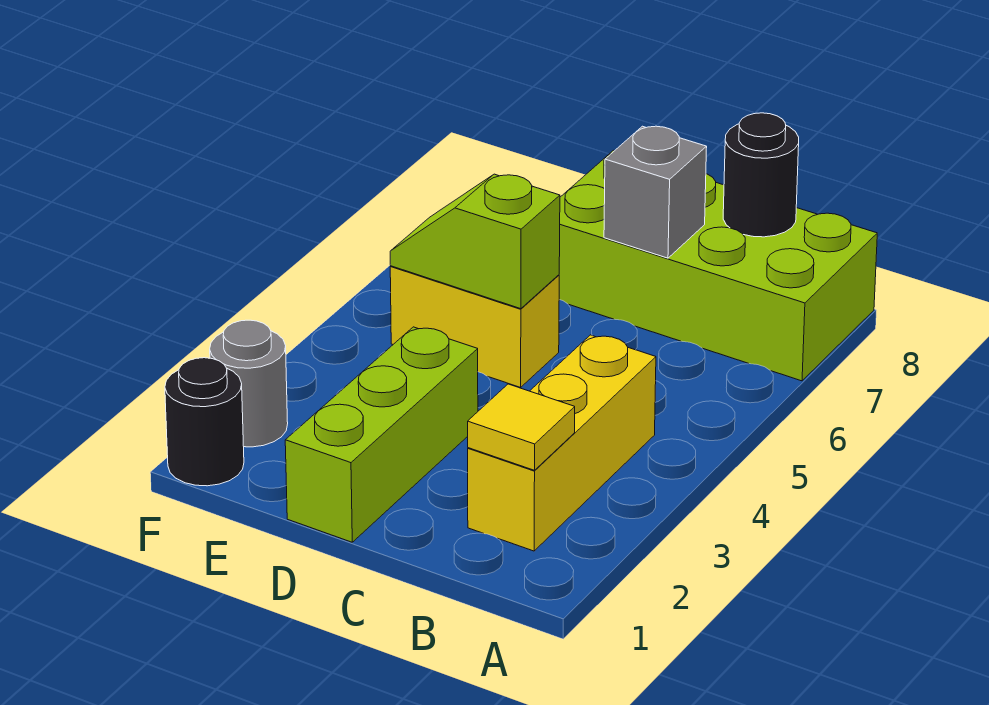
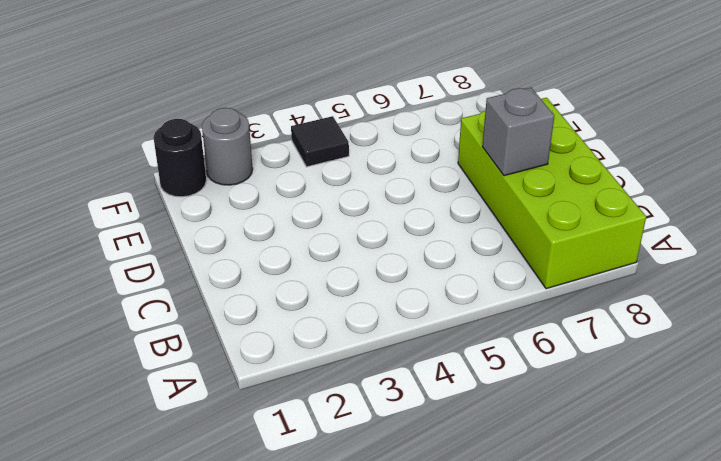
black 1x1 tile [291,116,349,167] -> none
none -> yellow 1x3 brick [468,335,656,551]
none -> lime 1x3 brick [285,327,478,542]

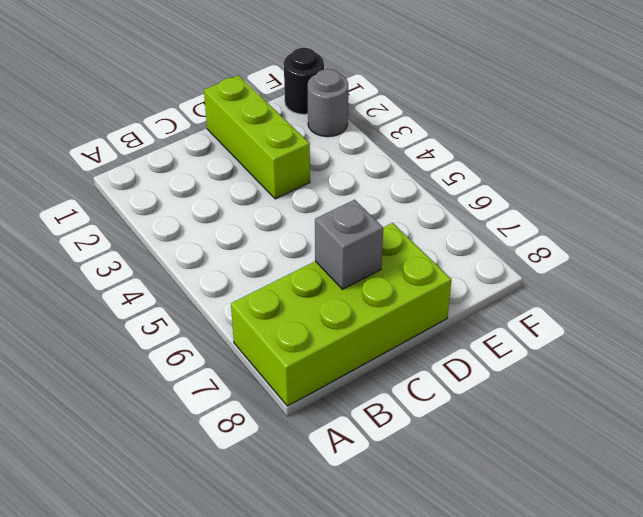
none -> yellow 1x3 brick [468,335,656,551]
none -> yellow 1x2 brick [390,266,559,387]

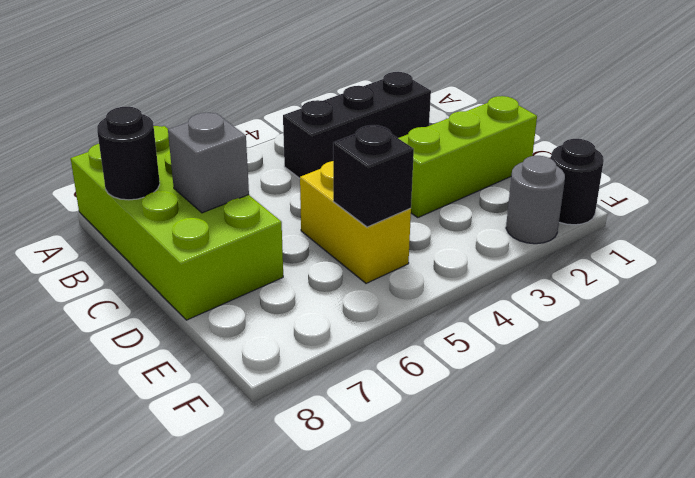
black 1x3 brick [283,72,431,178] -> yellow 1x3 brick [468,335,656,551]
black 1x1 brick [333,125,414,227] -> lime 1x2 slope [390,174,560,309]
none -> yellow 1x1 tile [468,384,575,470]

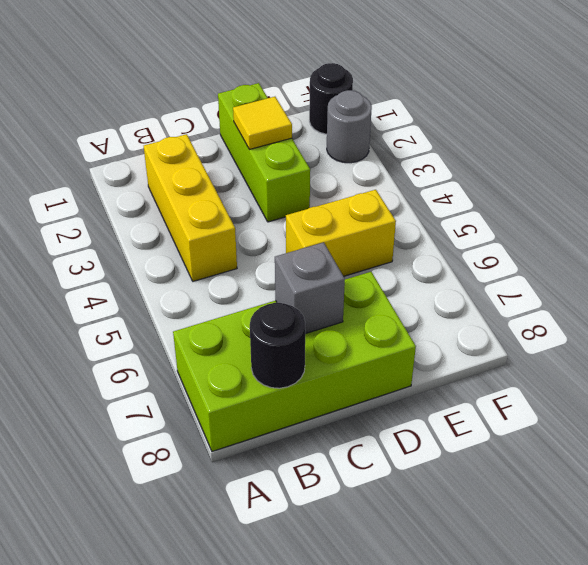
yellow 1x1 tile [233,97,292,150] -> yellow 1x1 tile moved to [468,384,575,470]
none -> lime 1x2 slope [390,174,560,309]

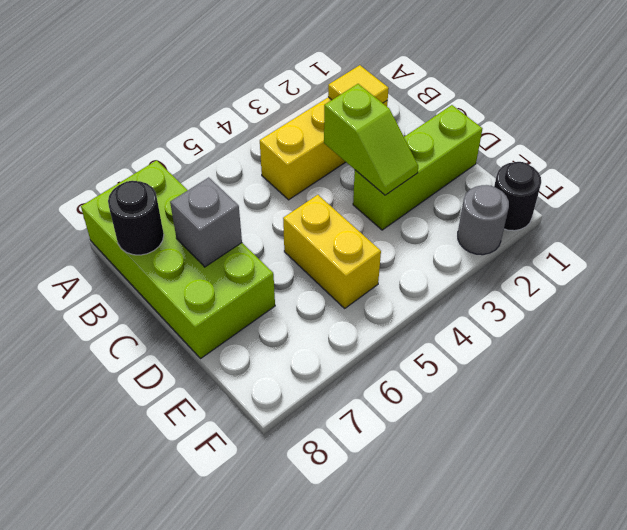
lime 1x2 slope [324,84,418,195] -> lime 1x2 slope moved to [390,174,560,309]

